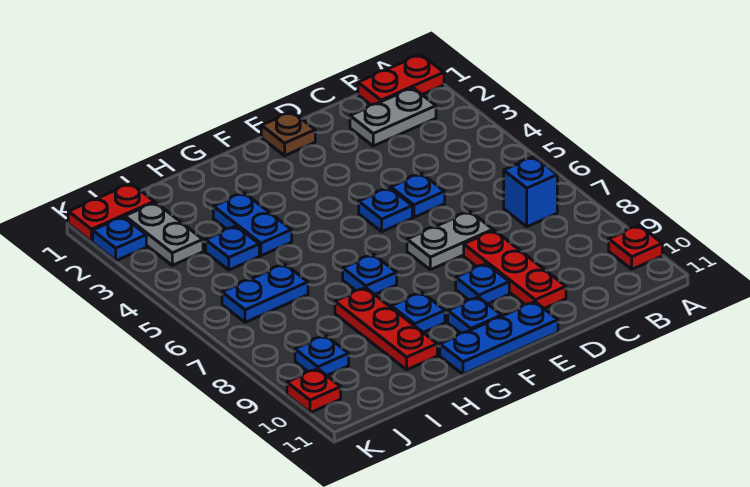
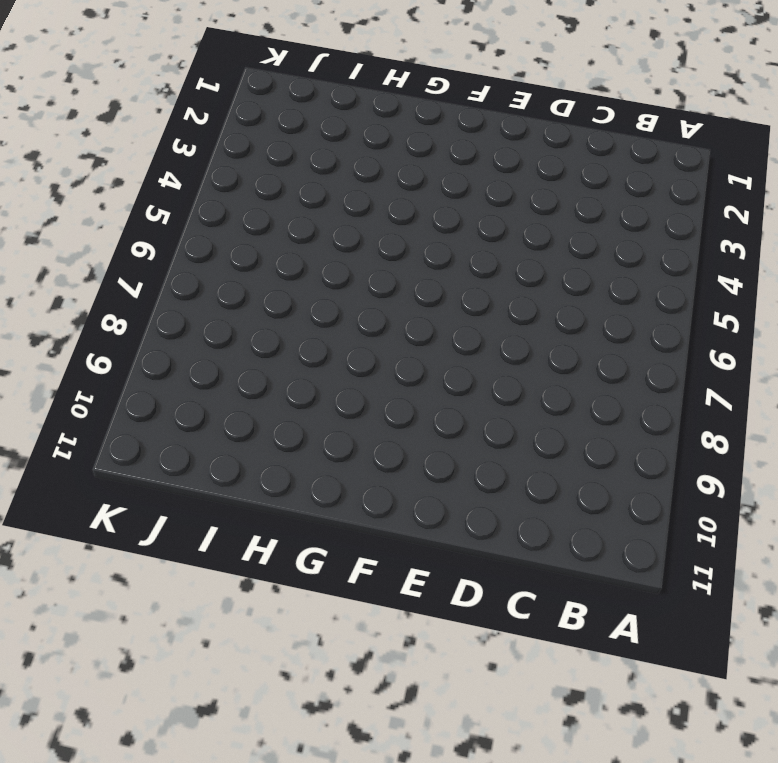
none -> red 1x2 plate [358,54,444,105]
none -> red 1x1 plate [609,225,662,269]
none -> grey 1x2 plate [350,88,436,146]

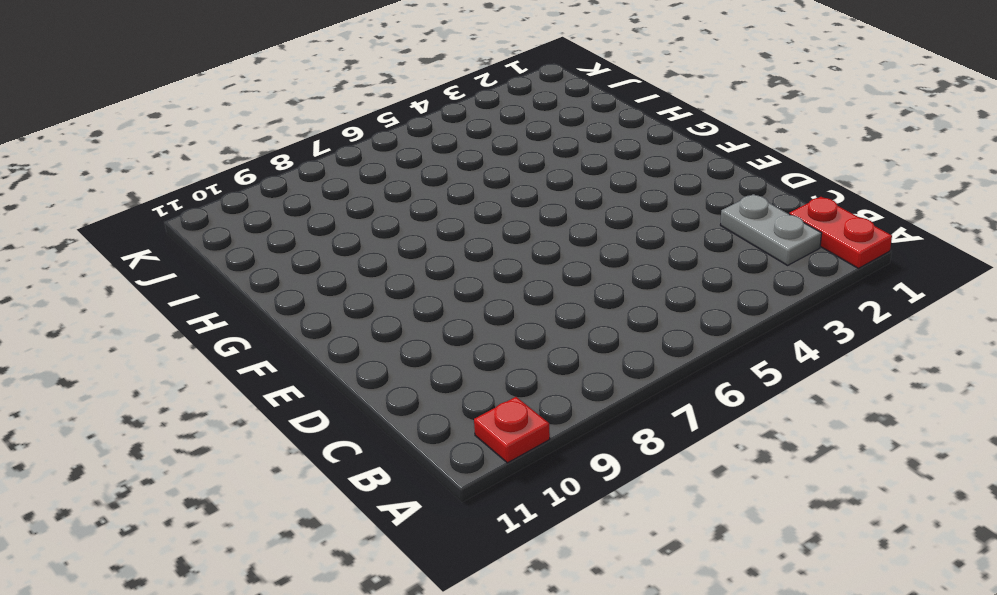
none -> blue 1x1 brick [504,157,557,227]
none -> blue 1x1 plate [391,173,445,217]
none -> grey 1x2 plate [407,211,493,270]

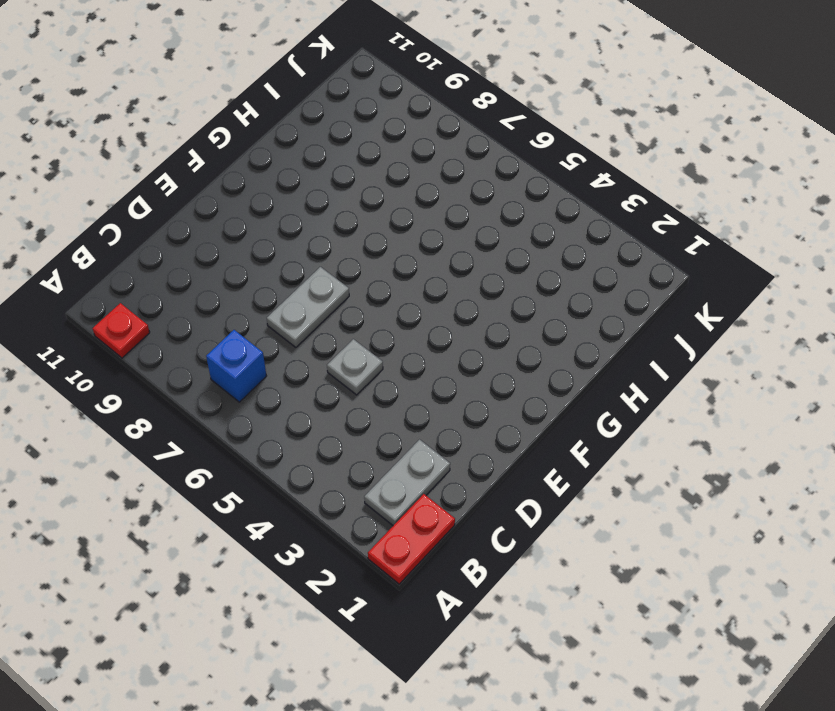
grey 1x1 plate [327,339,383,395] -> blue 1x1 plate [391,173,445,217]
none -> red 1x3 plate [464,230,566,308]
none -> brown 1x1 plate [261,112,315,156]
none -> blue 1x1 plate [359,188,412,232]

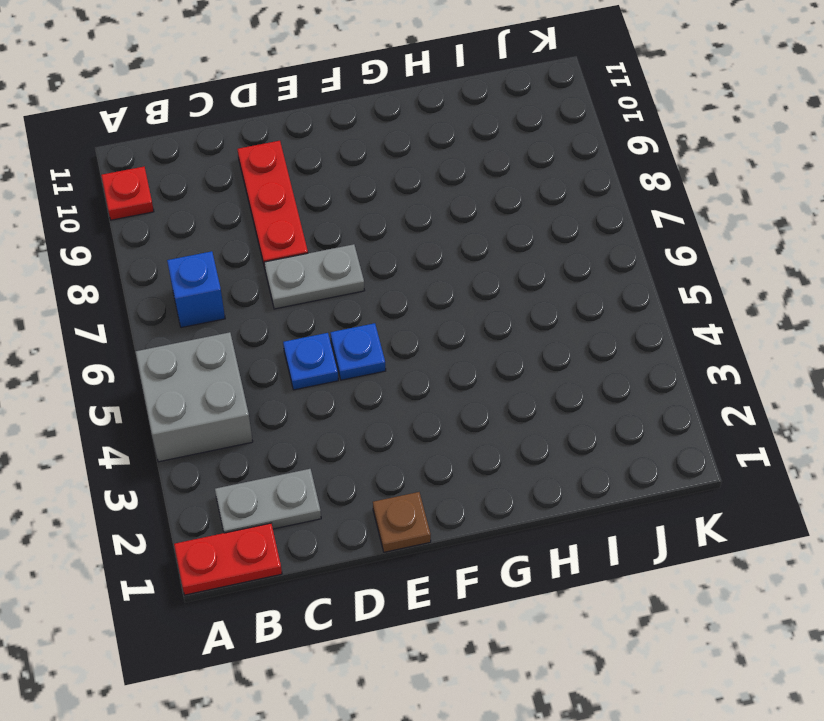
grey 2x2 brick [136,332,253,462] -> none
none -> blue 1x1 plate [456,264,509,304]
none -> blue 1x3 plate [440,302,558,374]
none -> blue 1x1 plate [448,297,502,333]

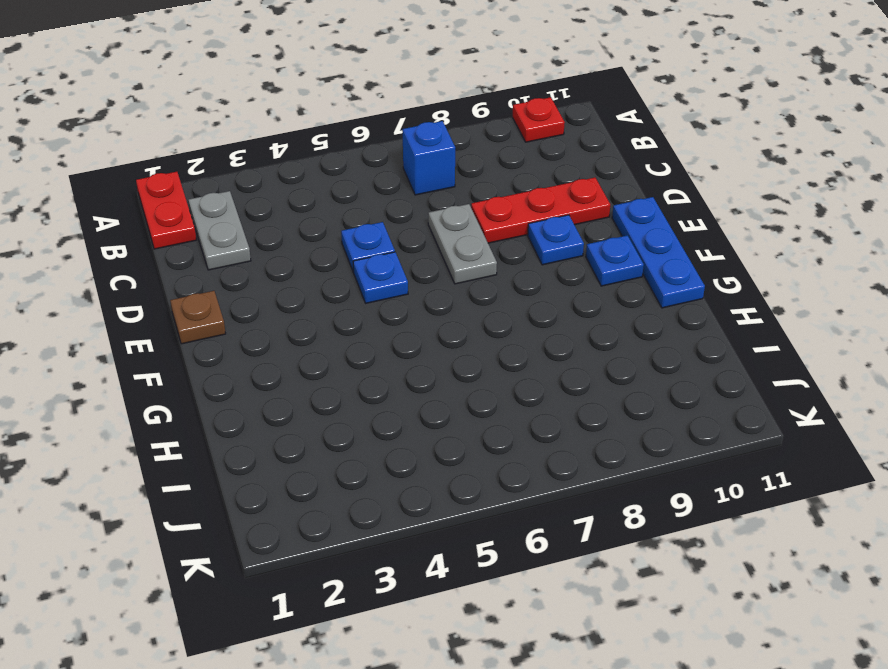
none -> blue 1x1 plate [343,254,397,295]
none -> blue 1x1 plate [391,292,445,333]
none -> blue 1x2 plate [213,193,292,256]

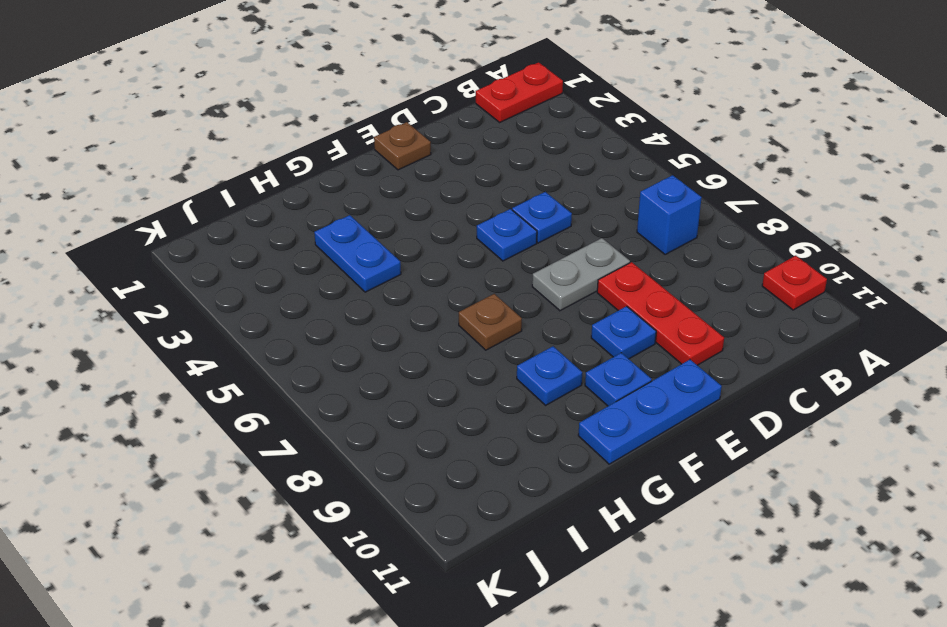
brown 1x1 plate [459,294,522,350] -> blue 1x1 plate [343,254,397,295]
none -> grey 1x2 plate [350,88,436,146]
none -> red 1x3 plate [335,288,437,370]
none -> blue 1x1 plate [206,226,259,270]

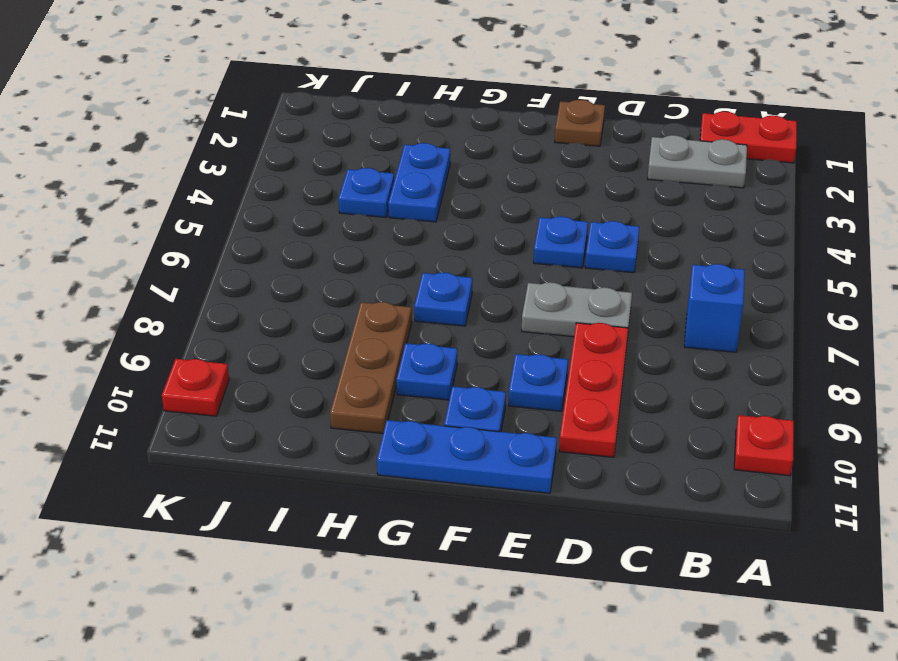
brown 1x3 plate [330,302,412,434] -> red 1x3 plate [335,288,437,370]
none -> blue 1x2 plate [222,264,308,322]
none -> red 1x2 plate [68,183,154,242]
none -> grey 1x2 plate [125,202,203,265]

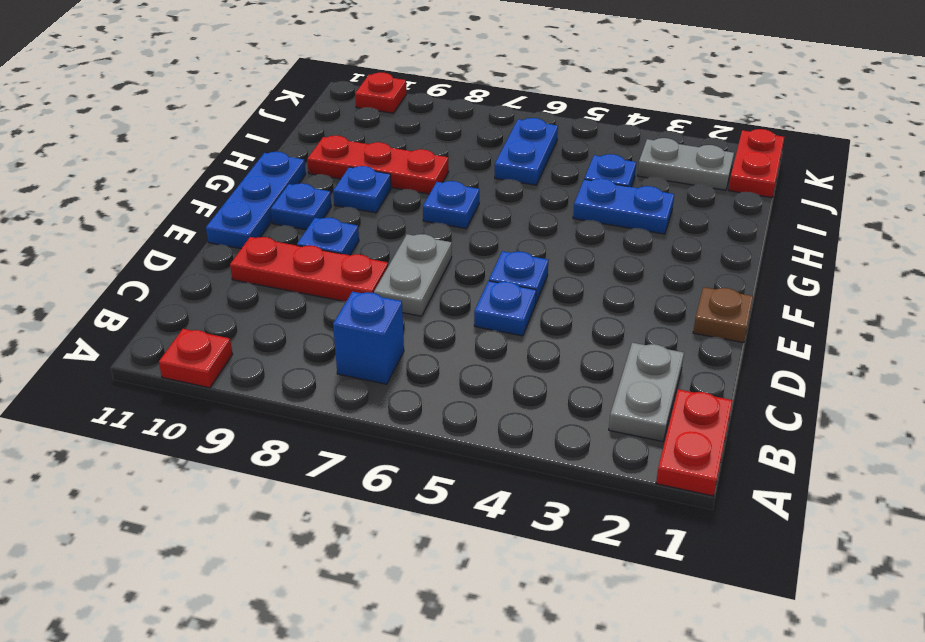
none -> blue 1x1 plate [295,335,349,376]
none -> blue 1x1 plate [93,217,146,261]

